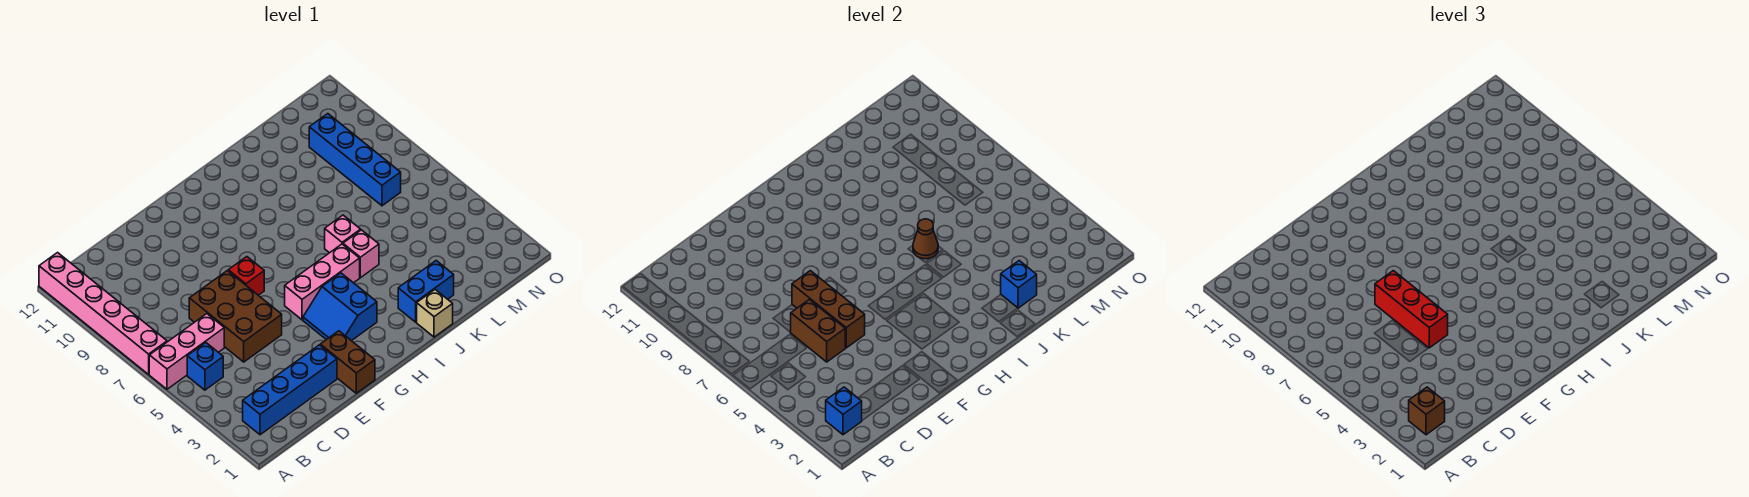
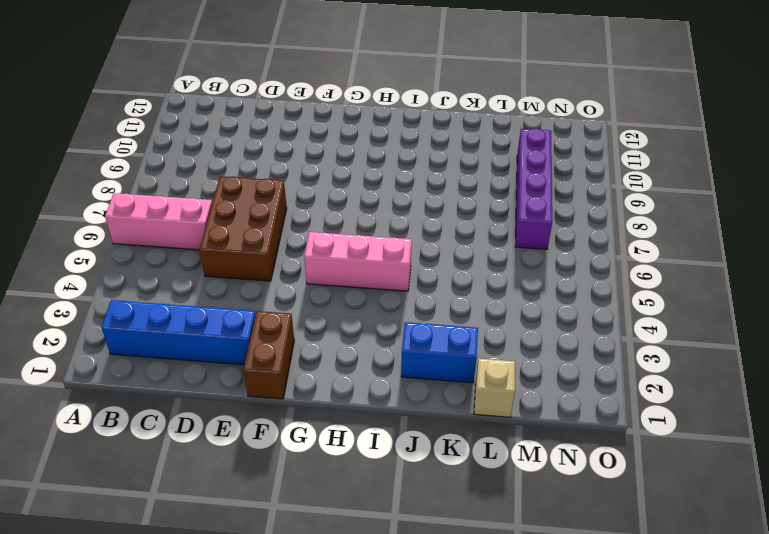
tan 1x1 brick [474,358,515,417] -> tan 1x1 brick moved to [417,290,453,337]
purple 1x4 brick [515,128,552,249] -> blue 1x4 brick [309,114,401,206]
none -> pink 1x6 brick [39,253,167,374]
none -> blue 1x1 brick [187,343,223,390]
none -> red 1x1 brick [228,257,264,295]

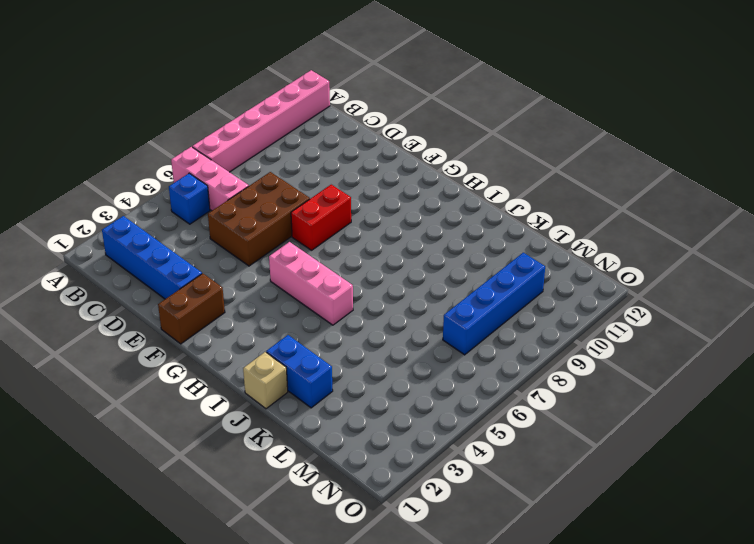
red 1x2 brick [291,185,351,250] -> red 1x1 brick [228,257,264,295]
none -> blue 2x2 slope [303,273,377,341]
none -> pink 1x1 brick [343,230,379,278]
none -> pink 1x1 brick [325,215,361,253]

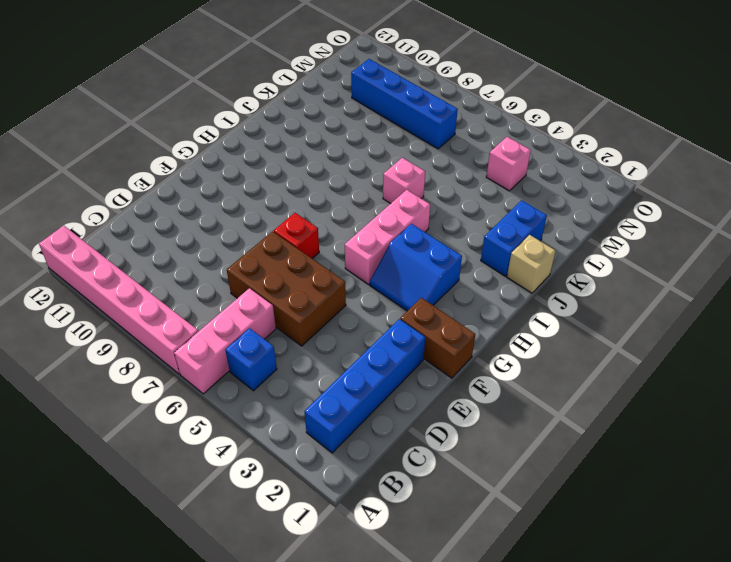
pink 1x1 brick [486,137,531,191] -> pink 1x1 brick moved to [343,230,379,278]
none -> blue 1x1 brick [826,387,862,435]
none -> brown 1x2 brick [790,299,845,362]
none -> brown 1x3 brick [792,271,865,348]

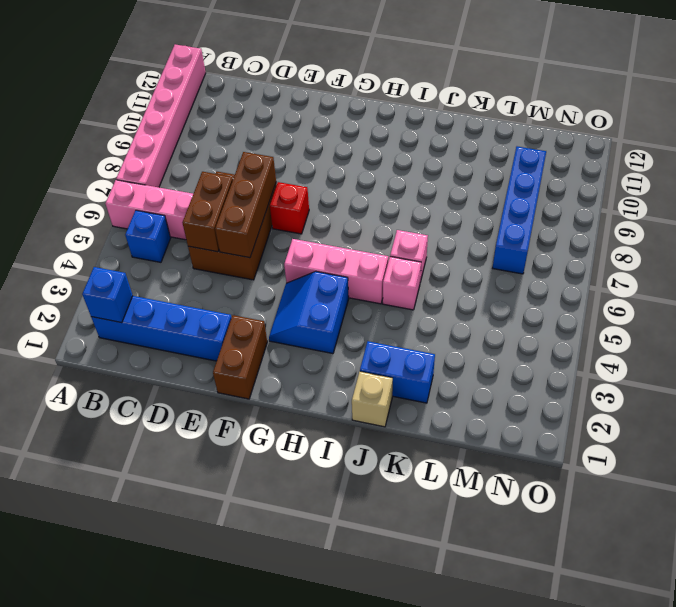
none -> brown 1x1 cone [913,219,938,259]
none -> blue 1x1 brick [1001,261,1037,308]
none -> brown 1x1 brick [1409,387,1445,435]

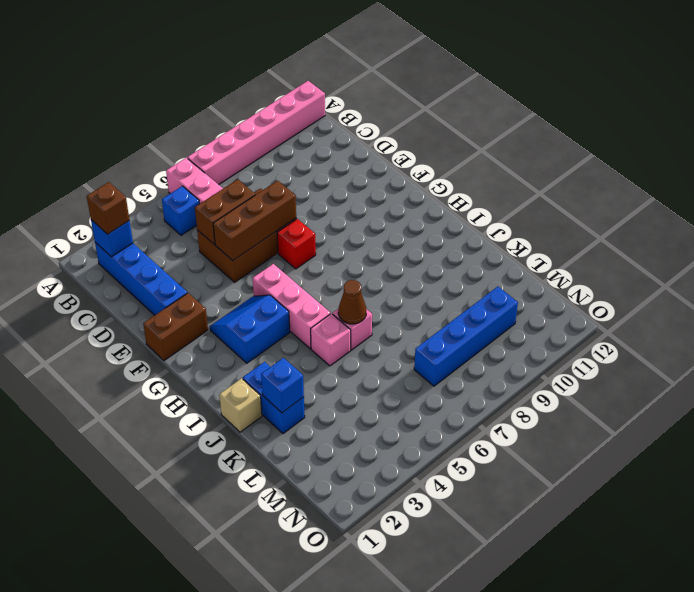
none -> red 1x3 brick [1375,271,1448,348]

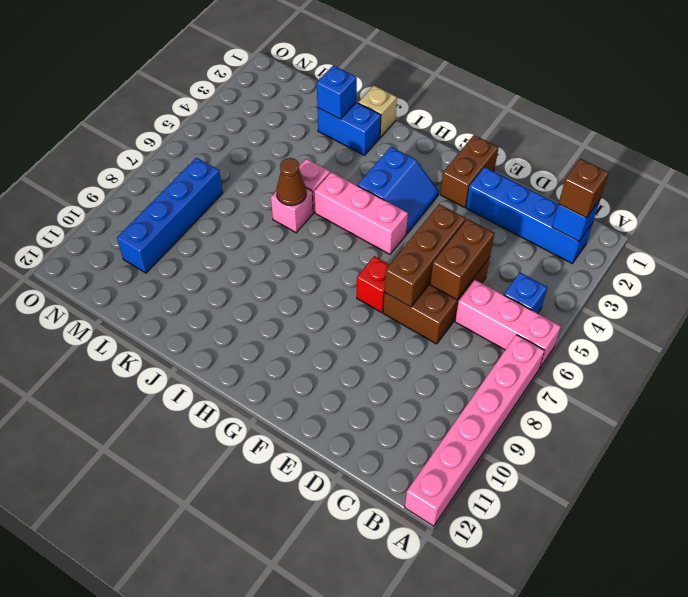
none -> red 1x3 brick [1375,271,1448,348]

